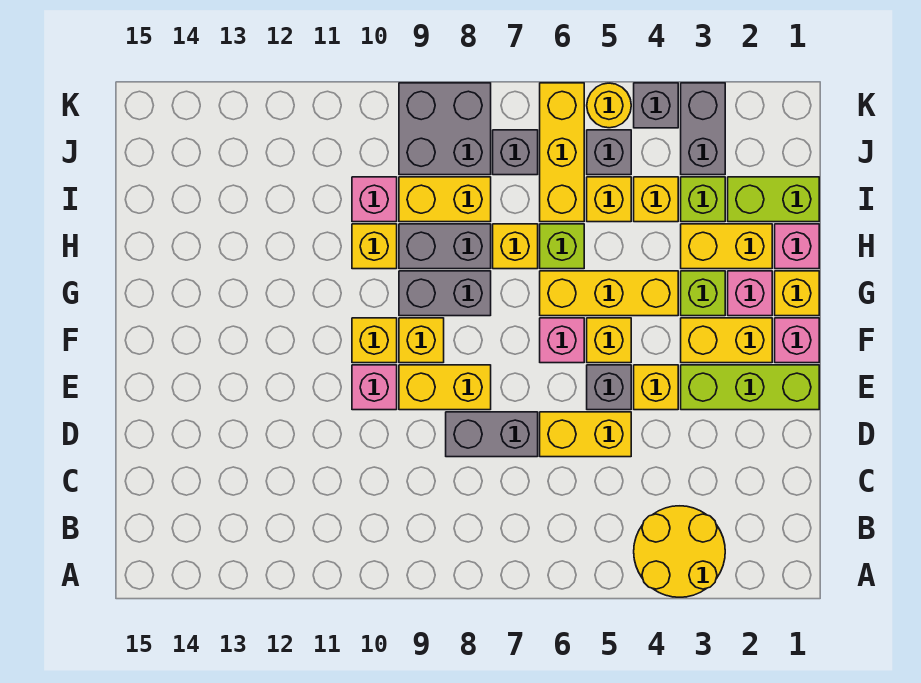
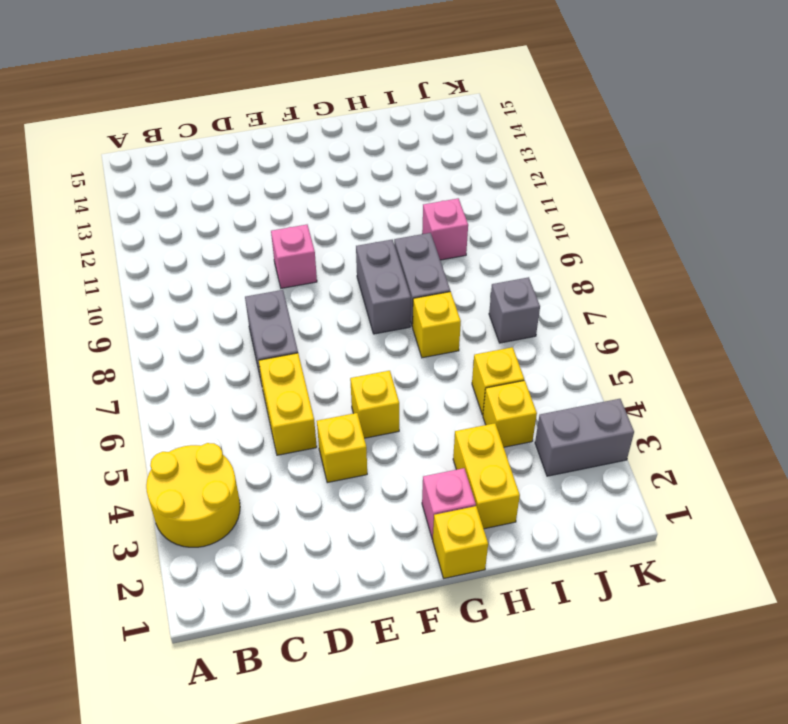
none -> lime 1x3 brick [681,365,819,410]
none -> grey 1x1 brick [587,365,631,410]
none -> yellow 1x2 brick [399,365,491,410]
none -> pink 1x1 brick [775,318,819,363]

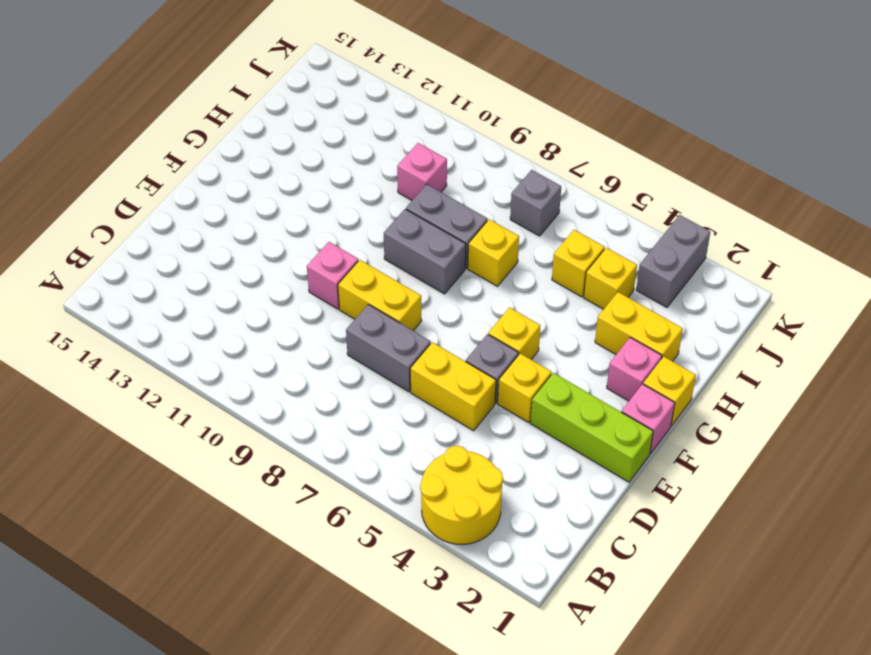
none -> yellow 1x2 brick [681,318,772,363]
none -> pink 1x1 brick [540,318,584,363]
none -> yellow 1x1 brick [399,318,444,363]
none -> yellow 1x1 brick [352,318,397,363]

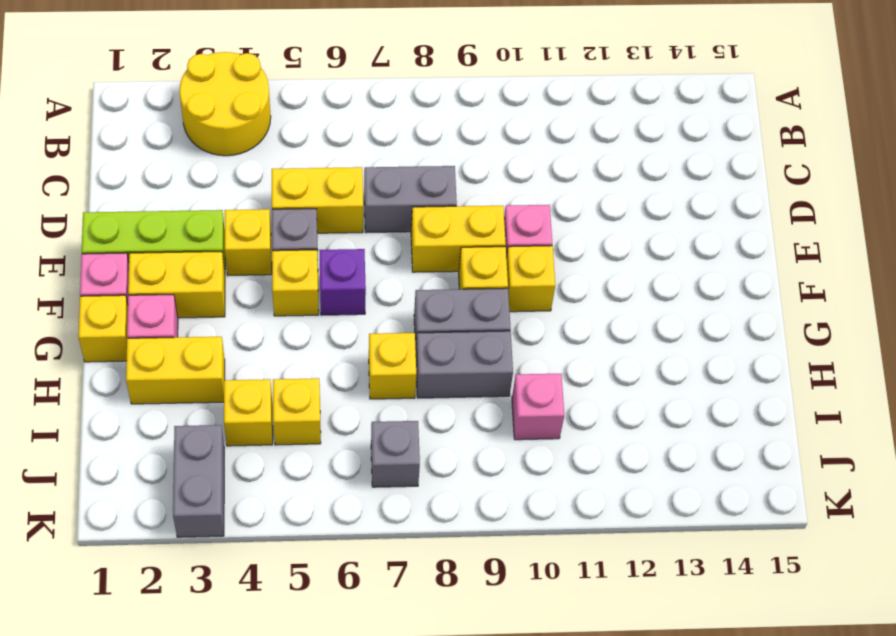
purple 1x1 brick [319,249,366,315] -> pink 1x1 brick [540,318,584,363]
none -> lime 1x1 brick [681,271,725,316]
none -> yellow 1x3 brick [540,271,678,316]
none -> pink 1x1 brick [775,224,819,269]
none -> lime 1x1 brick [540,224,584,269]

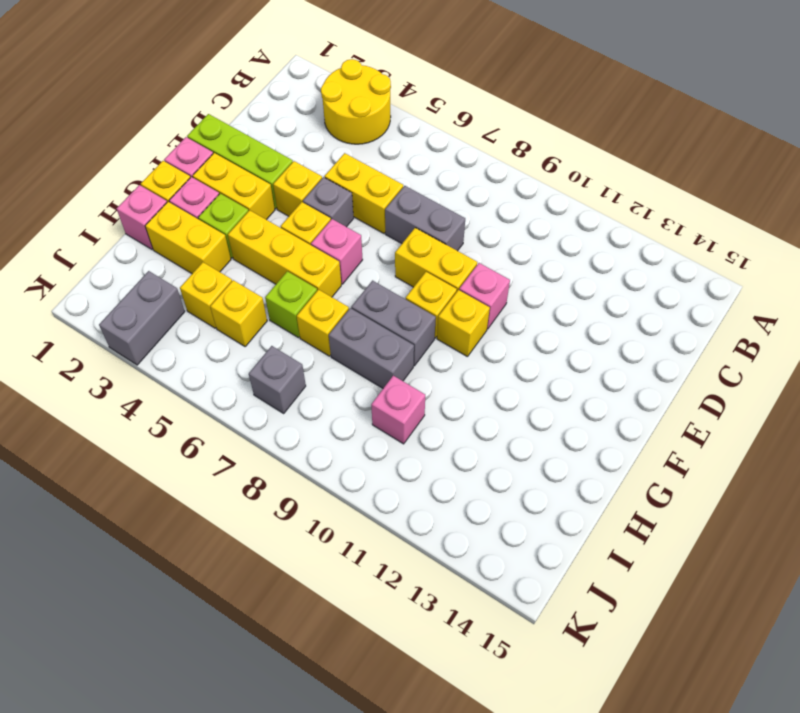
none -> yellow 1x1 brick [352,224,397,269]
none -> lime 1x2 brick [728,177,819,222]
none -> lime 1x1 brick [681,177,725,222]
none -> yellow 1x3 brick [540,83,584,222]

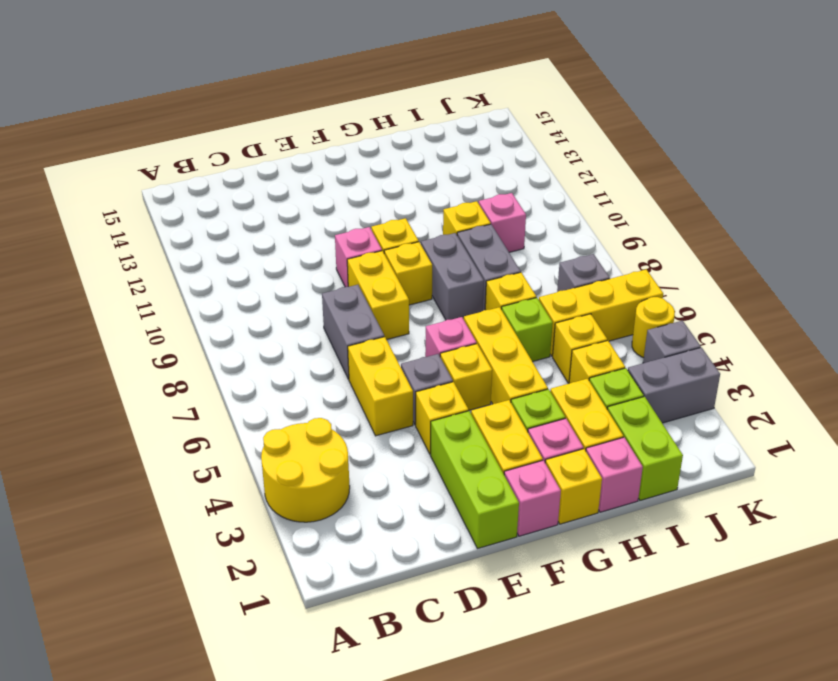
none -> yellow 1x2 brick [399,177,491,222]
none -> grey 1x1 brick [587,130,631,175]
none -> grey 2x2 brick [399,83,491,175]

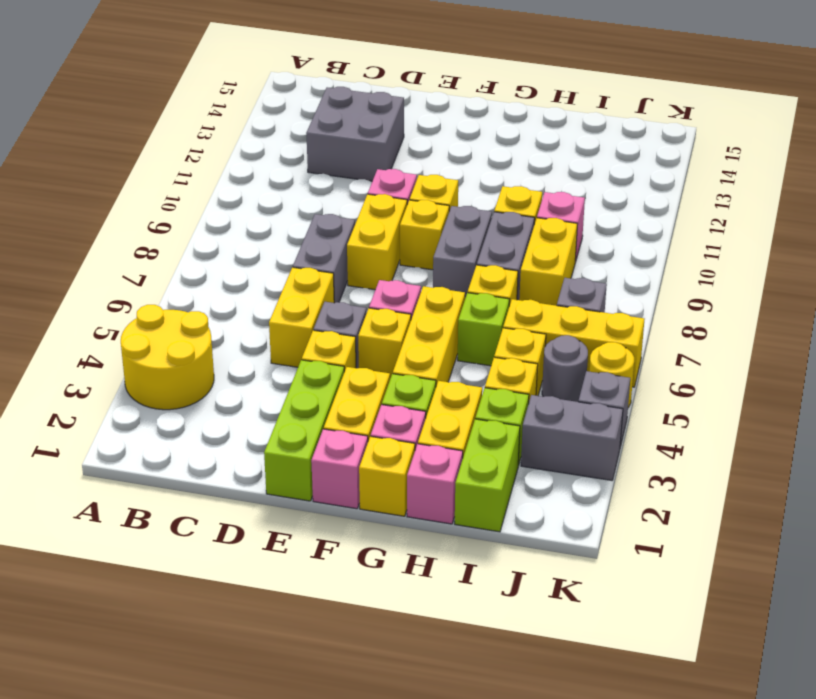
grey 2x2 brick [306,87,404,181] -> grey 2x2 brick moved to [399,83,491,175]
grey 1x1 round brick [542,335,588,402] -> grey 1x1 brick [587,130,631,175]

